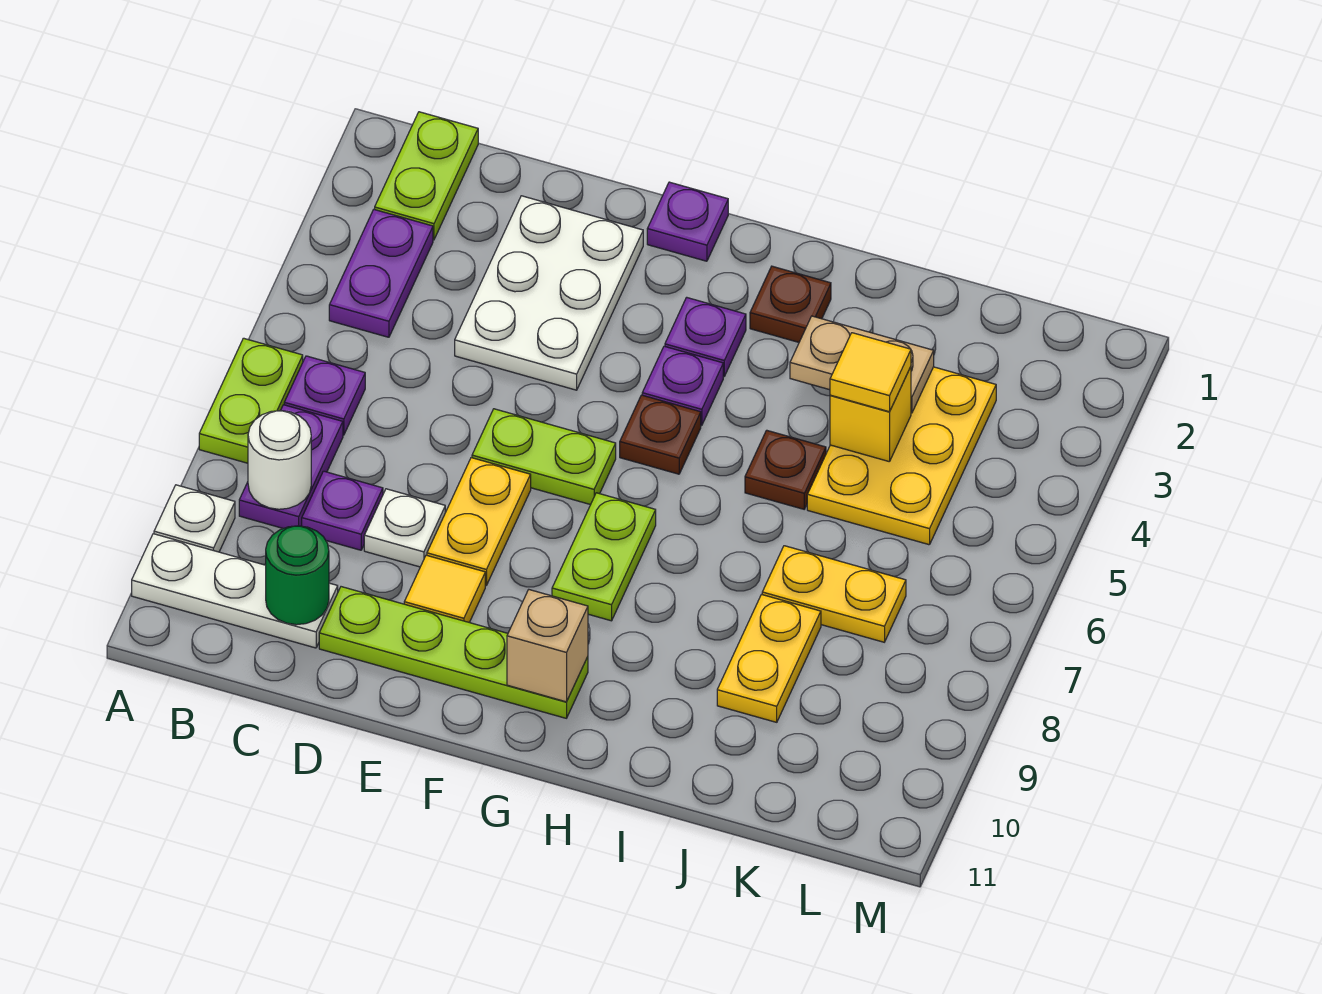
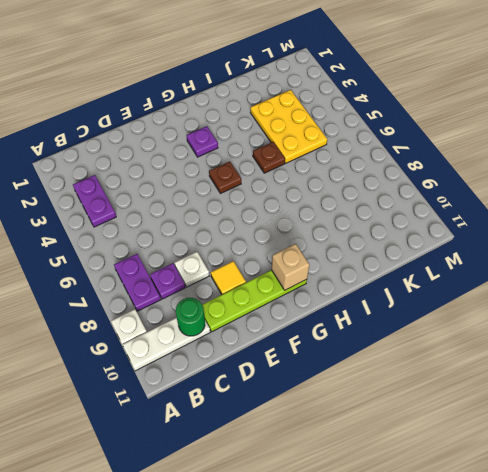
none -> lime 1x2 plate [199,338,303,463]
none -> lime 1x2 plate [375,112,478,240]
none -> purple 1x1 plate [284,356,365,435]
none -> white 2x3 plate [455,196,643,390]

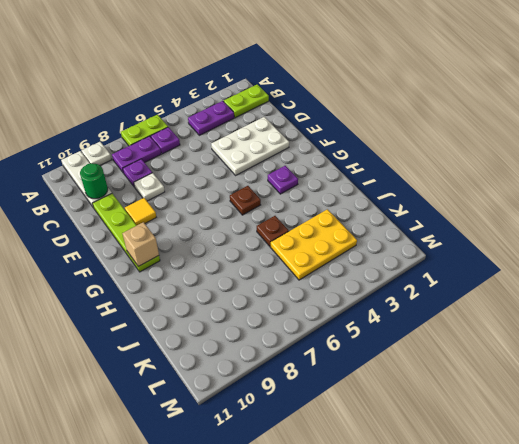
none -> lime 1x2 plate [472,409,616,505]
none -> yellow 1x2 plate [427,458,531,585]
none -> purple 1x1 plate [647,182,728,261]
none -> purple 1x1 plate [642,346,723,425]

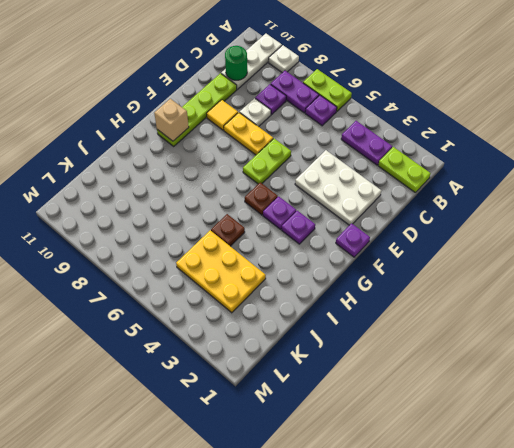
none -> lime 1x2 plate [552,493,656,621]
none -> brown 1x1 plate [750,266,831,342]
none -> yellow 1x2 plate [762,546,906,642]
none -> yellow 1x2 plate [717,595,821,722]

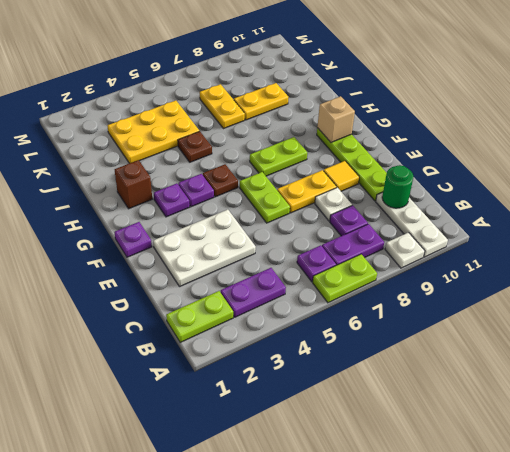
brown 1x1 brick [115,160,152,209] -> brown 1x1 plate [750,266,831,342]
none -> white 1x1 round brick [248,411,311,509]
none -> tan 1x2 plate [790,316,934,413]
none -> yellow 1x1 brick [830,367,911,462]
none -> yellow 1x1 tile [830,333,911,412]

